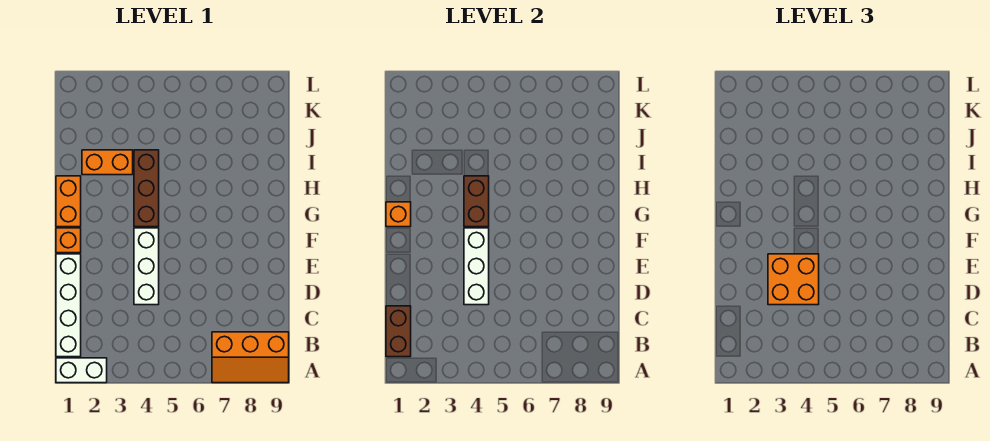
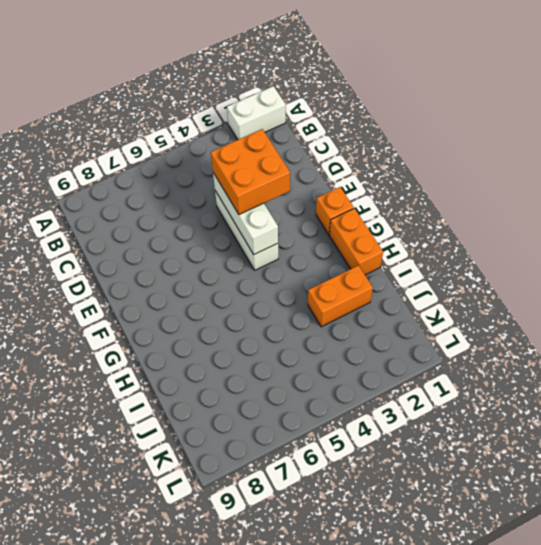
none -> orange 2x3 slope [212,332,289,383]
none -> white 1x4 brick [56,254,81,357]
none -> brown 1x3 brick [134,150,159,227]

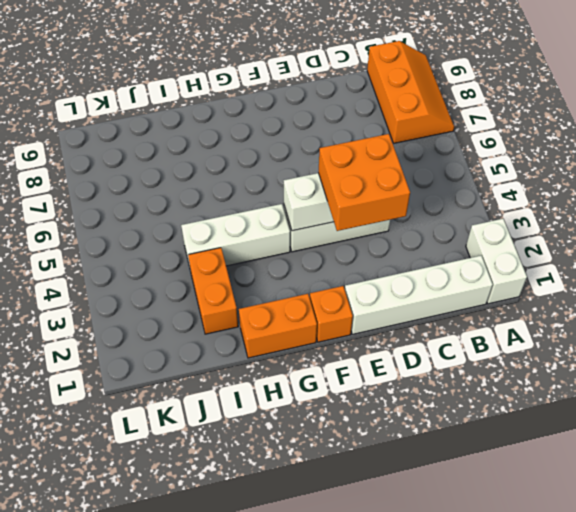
white 1x3 brick [181,204,290,267] -> brown 1x3 brick [134,150,159,227]
none -> brown 1x2 brick [386,306,411,357]
none -> orange 1x1 brick [386,202,411,227]
none -> brown 1x2 brick [464,176,489,227]

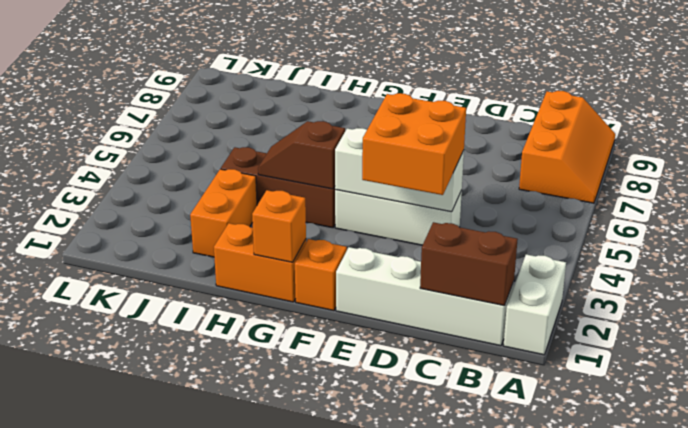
brown 1x2 slope [258,121,345,189] -> brown 1x2 brick [464,176,489,227]

